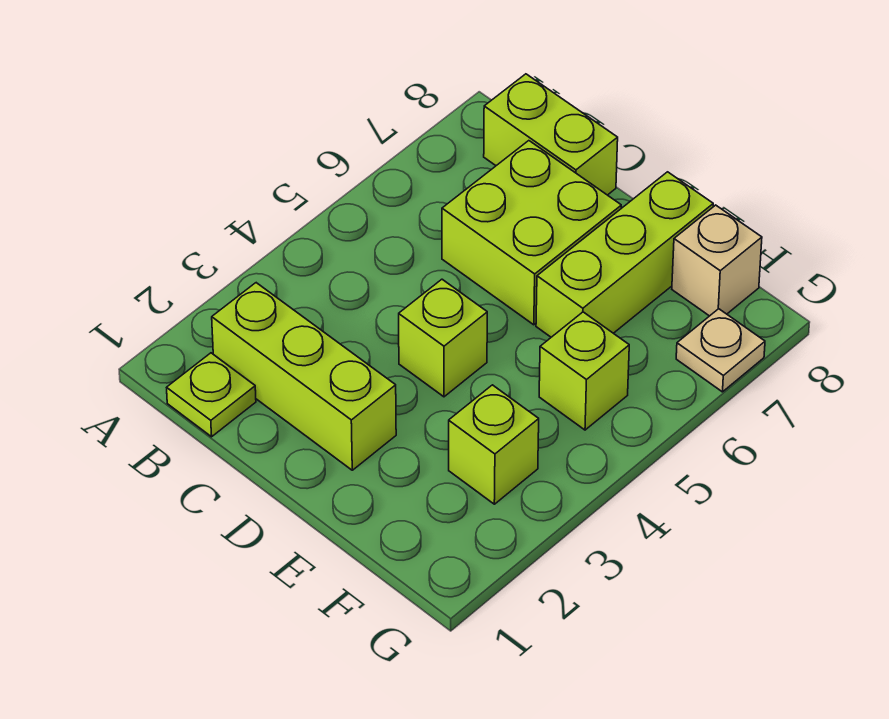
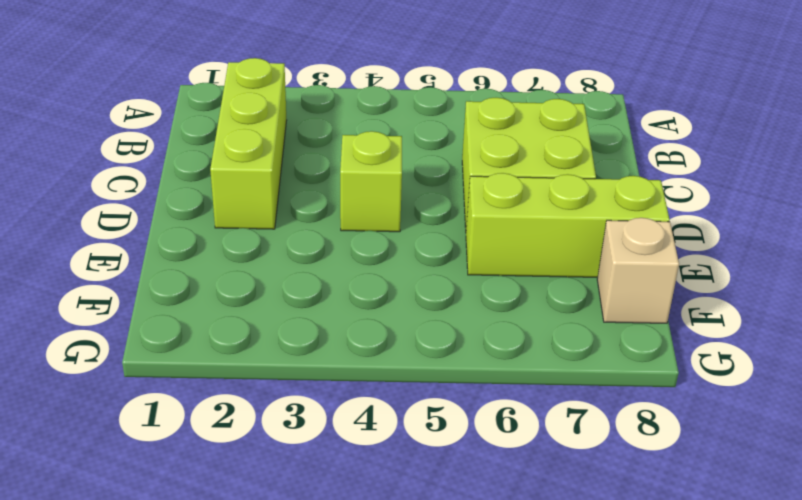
none -> lime 1x1 plate [167,353,256,437]
none -> lime 1x2 brick [484,74,618,195]

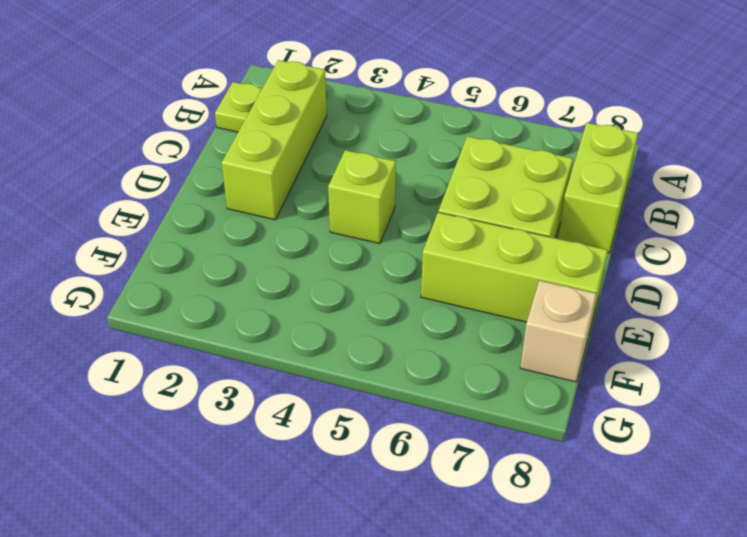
none -> lime 1x1 brick [449,385,539,504]
none -> lime 1x1 brick [539,312,629,430]

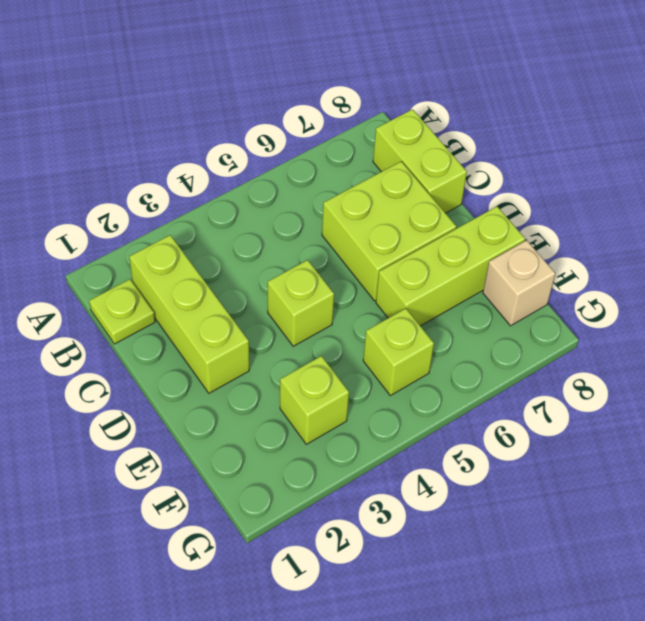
none -> tan 1x1 plate [676,309,765,392]

